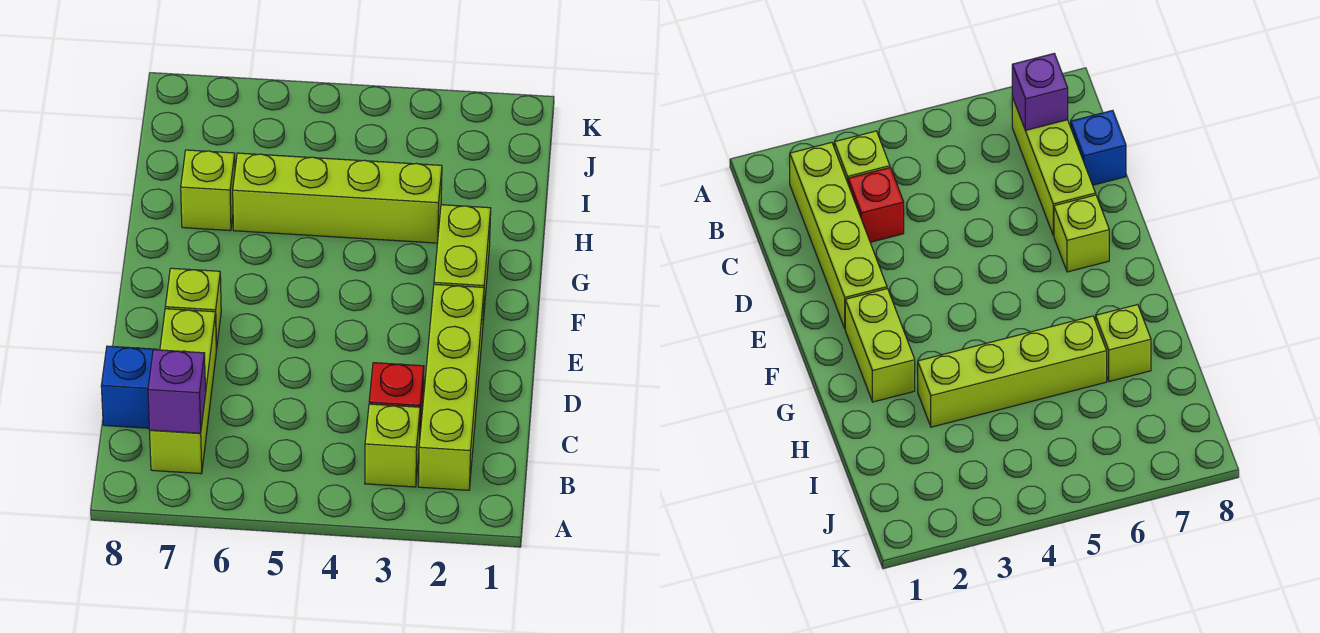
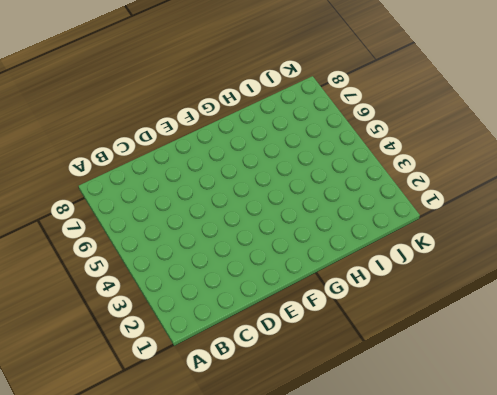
none -> lime 1x4 brick [418,284,484,490]
none -> lime 1x1 brick [365,404,420,487]

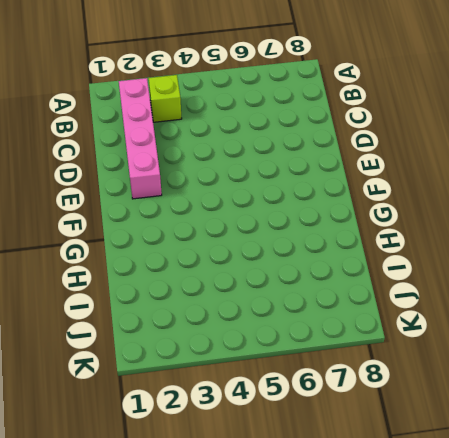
pink 1x4 brick [119,78,162,199] -> lime 1x4 brick [418,284,484,490]
none -> lime 1x3 brick [150,309,216,474]
none -> red 1x1 brick [369,363,424,432]

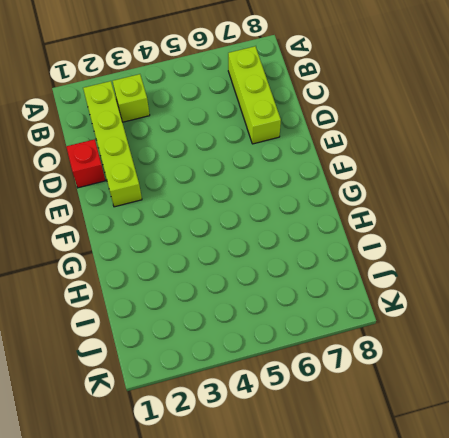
red 1x1 brick [66,139,105,188] -> red 1x1 brick moved to [369,363,424,432]
none -> blue 1x1 brick [101,346,157,428]
none -> lime 1x1 brick [165,268,221,350]

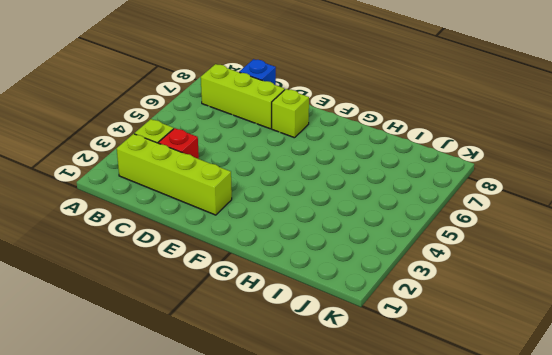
none -> lime 1x2 brick [434,205,491,320]
none -> lime 1x4 brick [233,153,442,243]

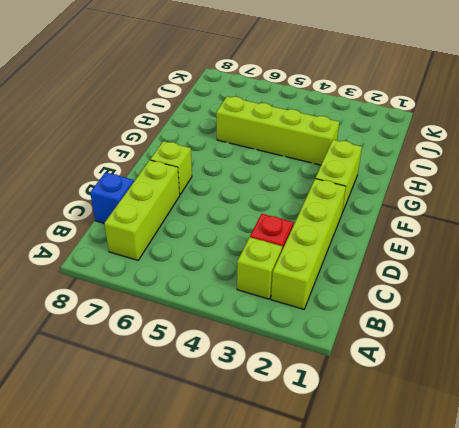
none -> lime 1x1 brick [181,150,235,231]
none -> purple 1x1 brick [148,350,206,433]

